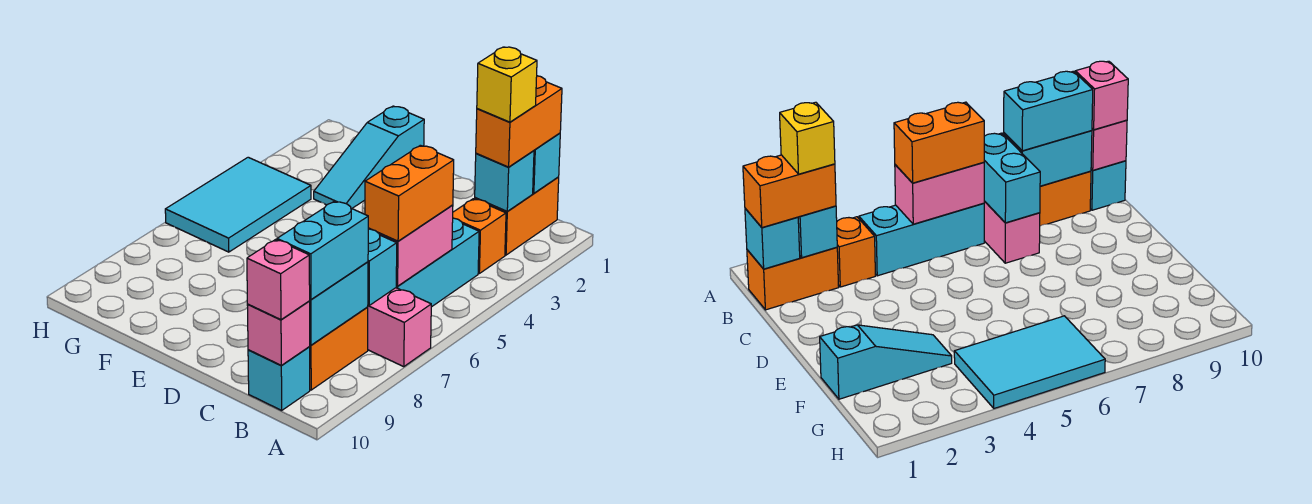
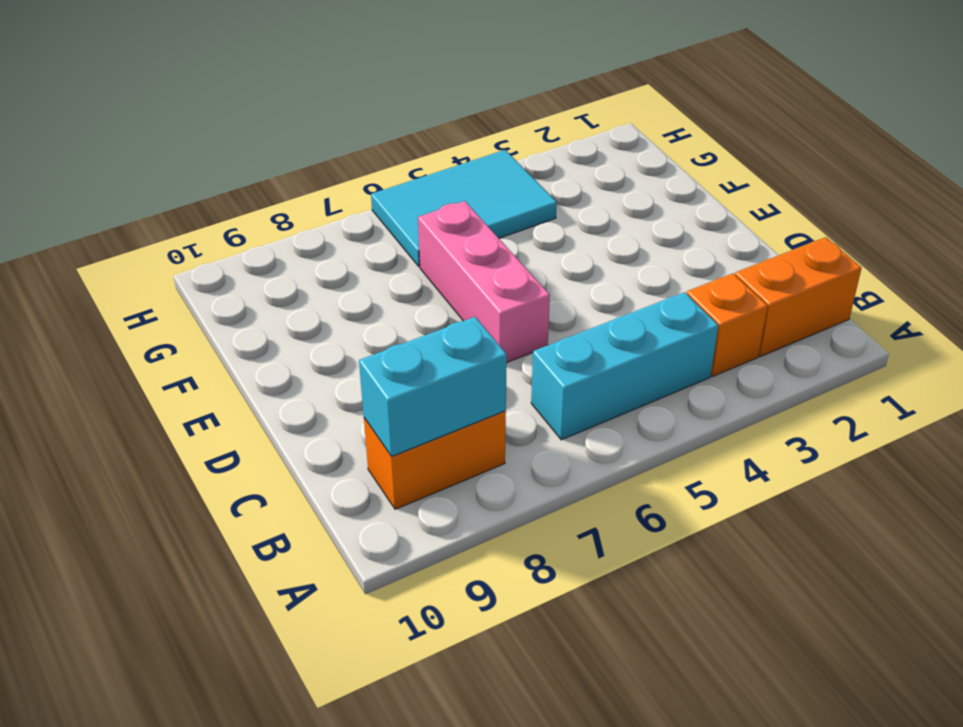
pink 1x3 brick [418,201,550,362] -> pink 1x3 brick moved to [368,288,431,367]
none -> cyan 1x1 brick [248,347,310,410]
none -> cyan 1x3 slope [314,106,424,208]
none -> cyan 1x1 brick [533,133,560,193]

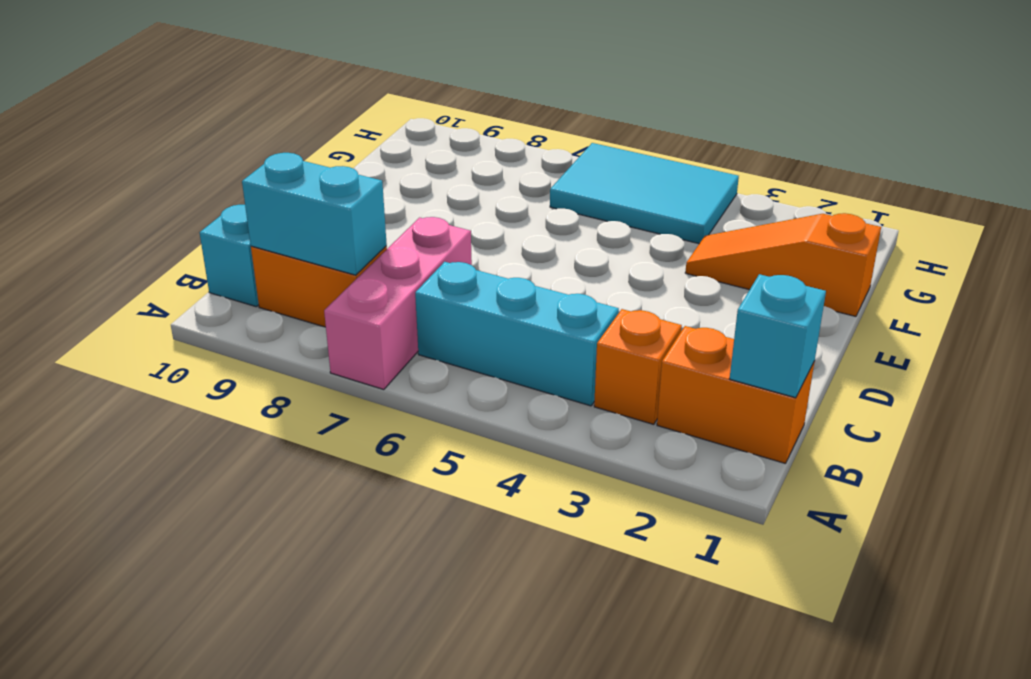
orange 1x3 slope [685,213,881,316] -> cyan 1x3 slope [314,106,424,208]
none -> cyan 1x1 brick [475,151,534,211]
none -> pink 1x2 brick [368,205,453,286]
none -> cyan 1x2 brick [368,229,397,305]

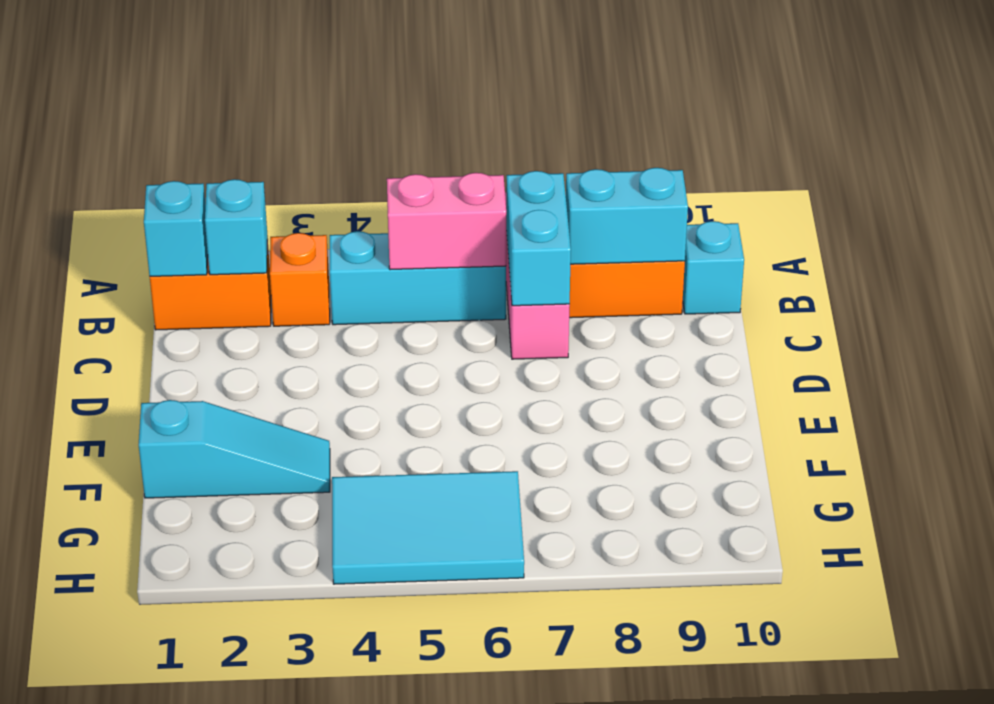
none -> pink 1x1 brick [247,301,310,365]
none -> orange 1x2 brick [476,76,562,167]
none -> orange 1x2 brick [365,145,454,241]

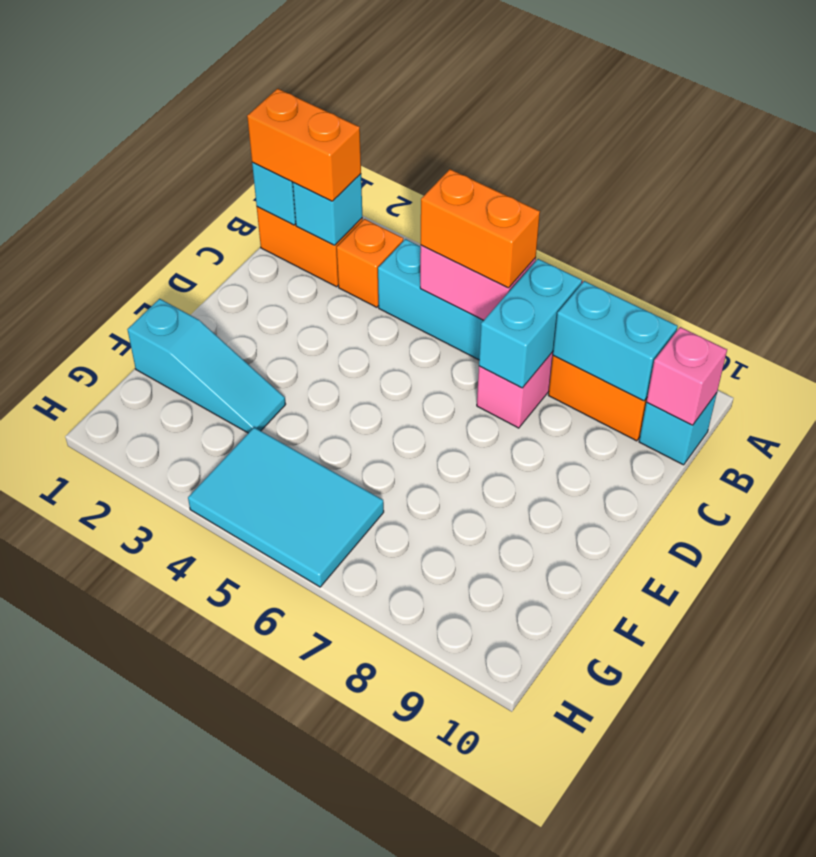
none -> cyan 1x2 brick [277,201,368,300]
none -> pink 1x1 brick [247,239,310,320]
none -> yellow 1x1 brick [477,47,537,122]

